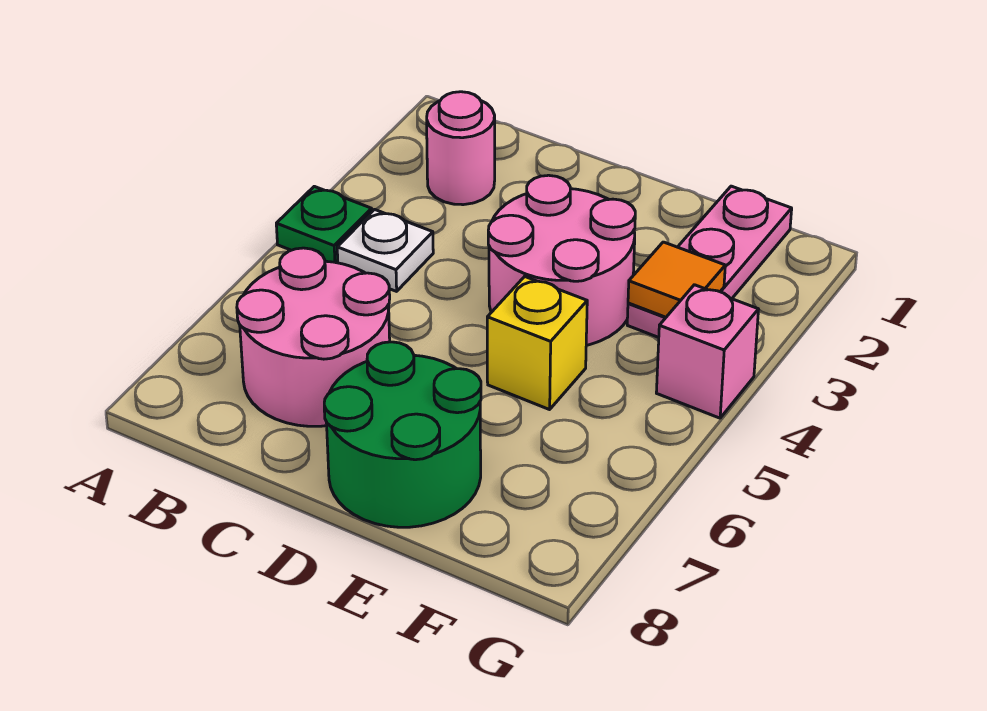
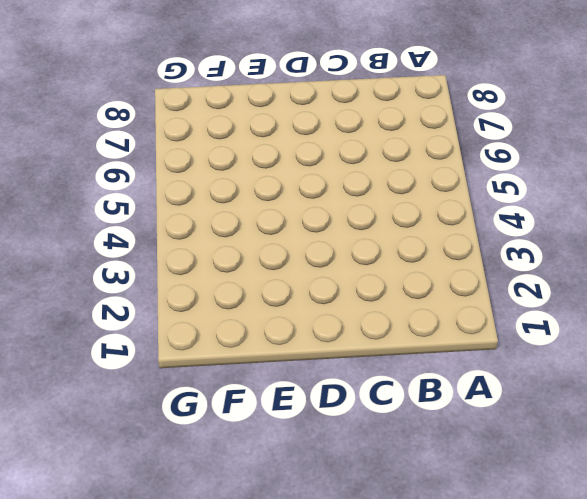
none -> green 1x1 plate [276,186,372,263]
none -> pink 1x1 round brick [427,92,495,205]

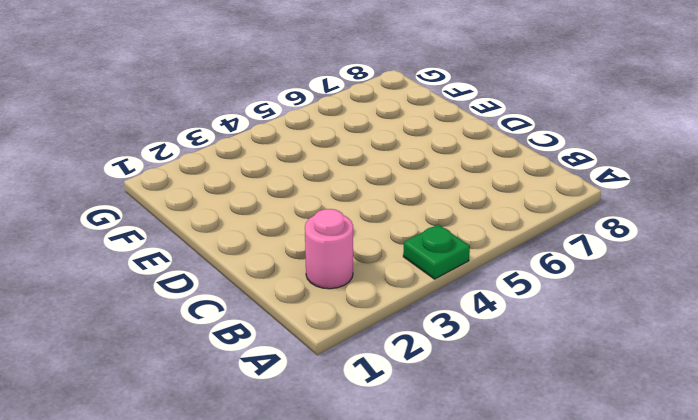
none -> white 1x1 plate [337,210,433,291]
none -> pink 2x2 round brick [237,248,390,426]

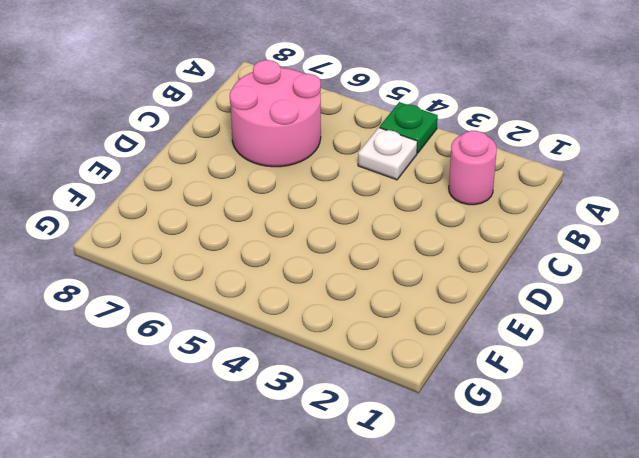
none -> pink 2x2 round brick [488,175,635,345]
none -> green 2x2 round brick [324,342,481,527]

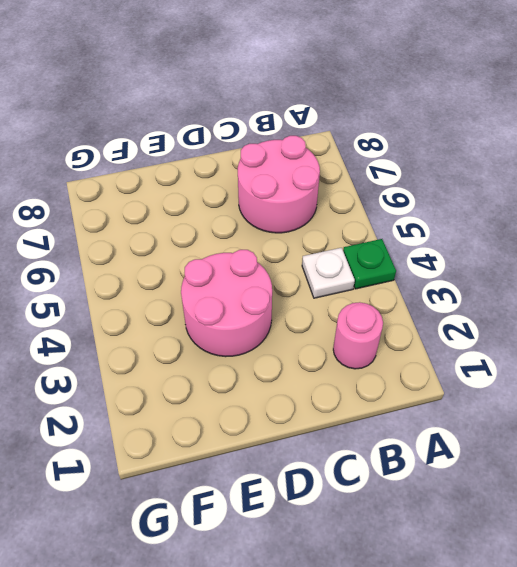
none -> green 2x2 round brick [324,342,481,527]
none -> yellow 1x1 brick [487,277,587,410]

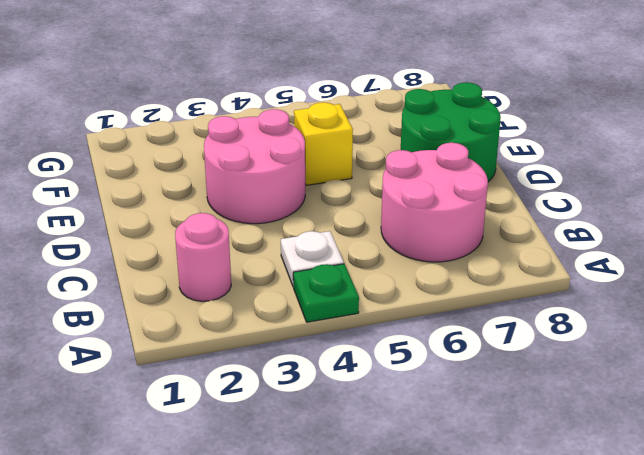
none -> pink 1x3 plate [627,186,792,337]
none -> pink 1x1 brick [656,285,759,418]

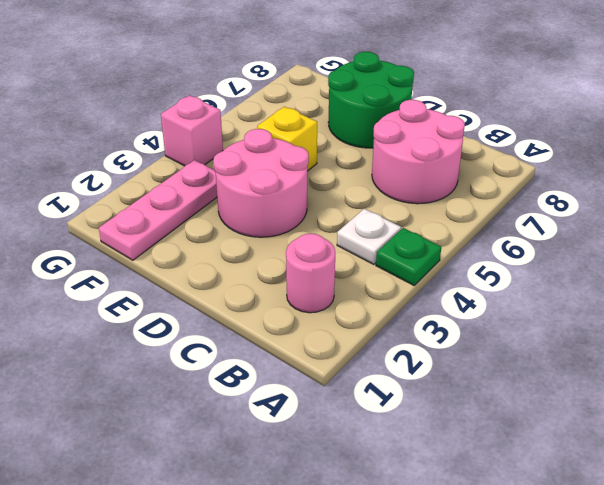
none -> orange 1x1 tile [628,242,725,317]

